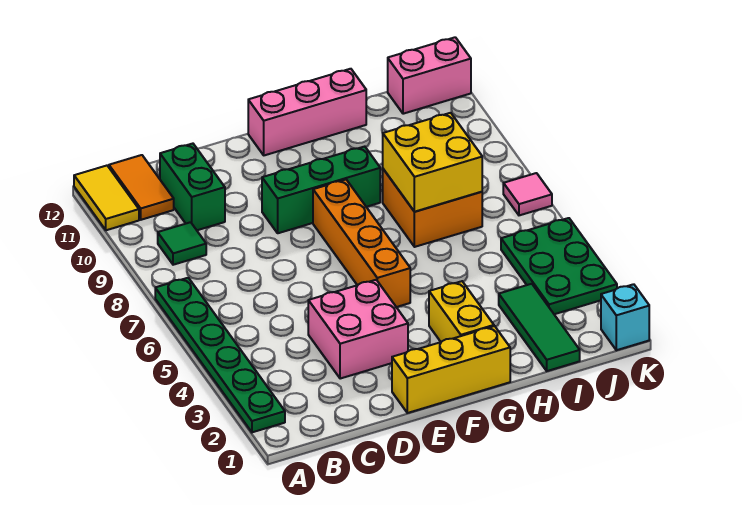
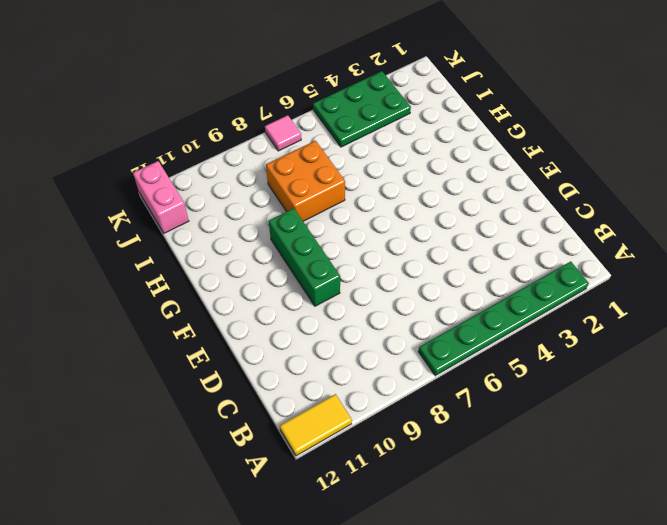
none -> green 1x1 tile [158,222,206,265]
none -> orange 1x2 tile [109,155,174,220]
none -> green 1x2 brick [160,144,225,230]

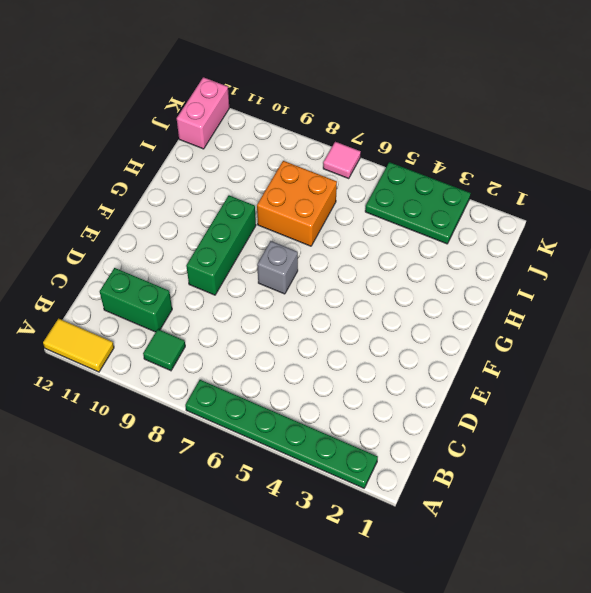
grey 1x1 brick [257,241,298,294] -> orange 1x4 brick [313,180,410,307]
none -> orange 1x2 tile [109,155,174,220]
none -> pink 2x2 brick [308,280,408,379]
none -> yellow 1x3 brick [392,326,510,413]

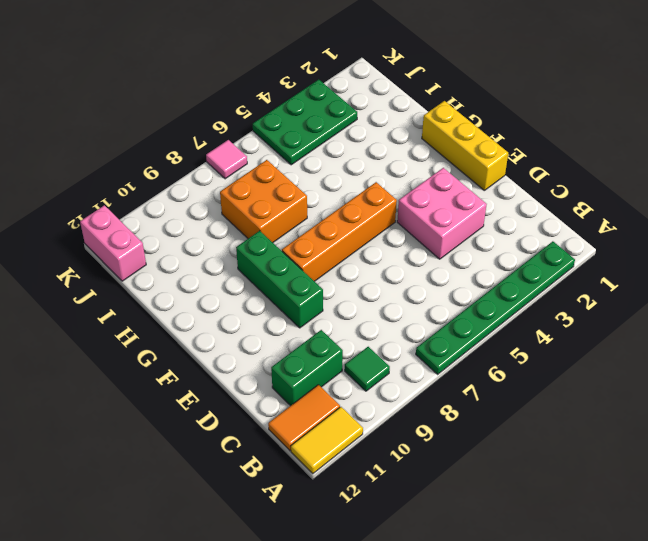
none -> pink 1x3 brick [248,69,366,155]
none -> yellow 1x2 brick [429,281,494,342]
none -> green 1x3 tile [499,284,580,371]

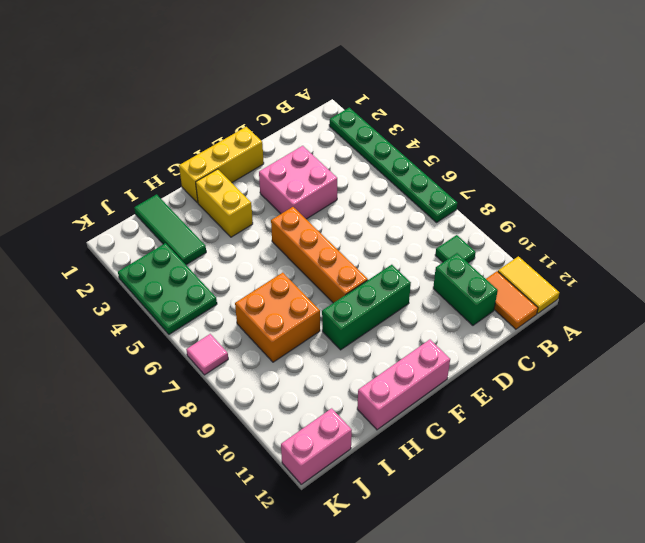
none -> cyan 1x1 brick [601,284,649,350]
none -> yellow 2x2 brick [383,113,482,212]

